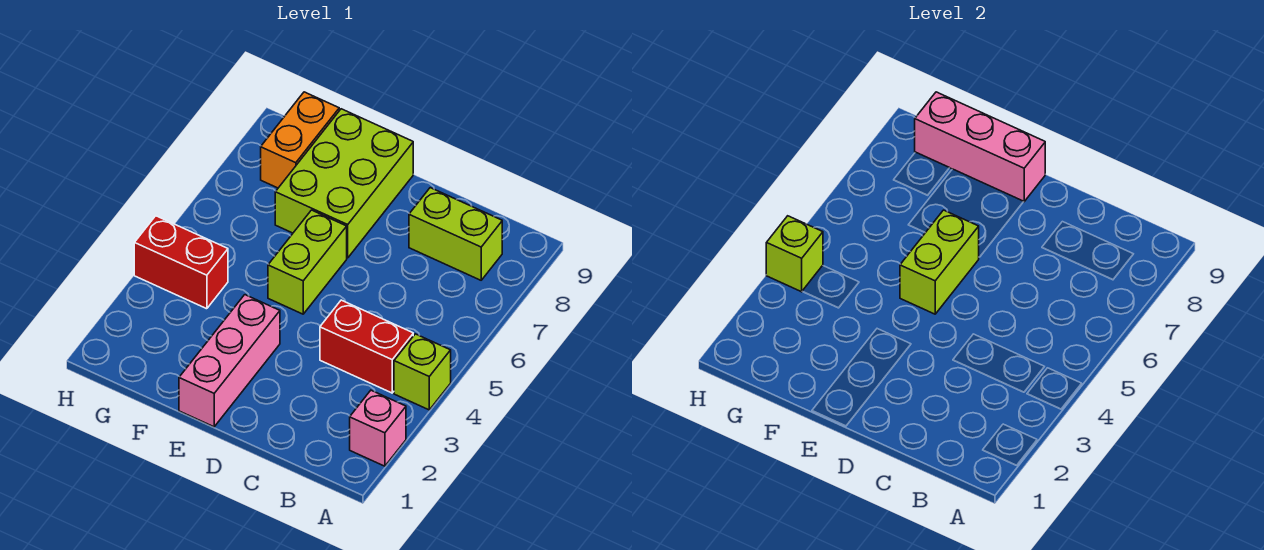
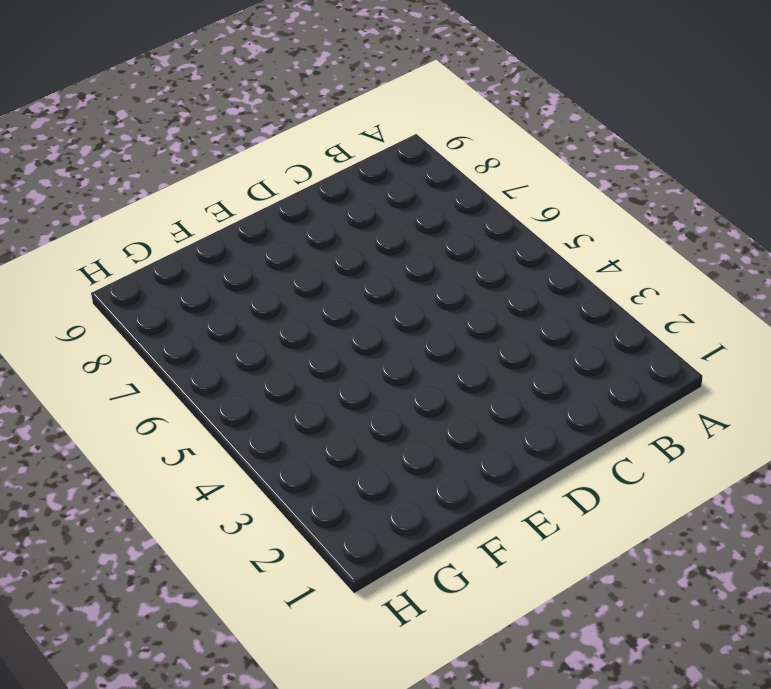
none -> pink 1x1 brick [350,390,406,466]
none -> lime 1x1 brick [394,334,451,410]
none -> red 1x2 brick [320,300,413,393]

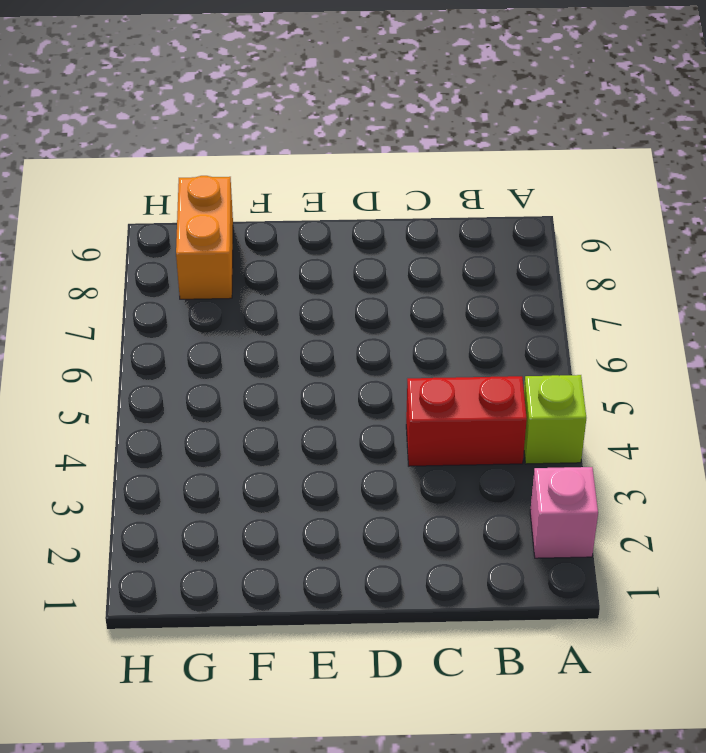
none -> lime 1x2 brick [409,188,502,280]
none -> pink 1x3 brick [179,295,280,427]
none -> lime 1x2 brick [268,210,347,314]

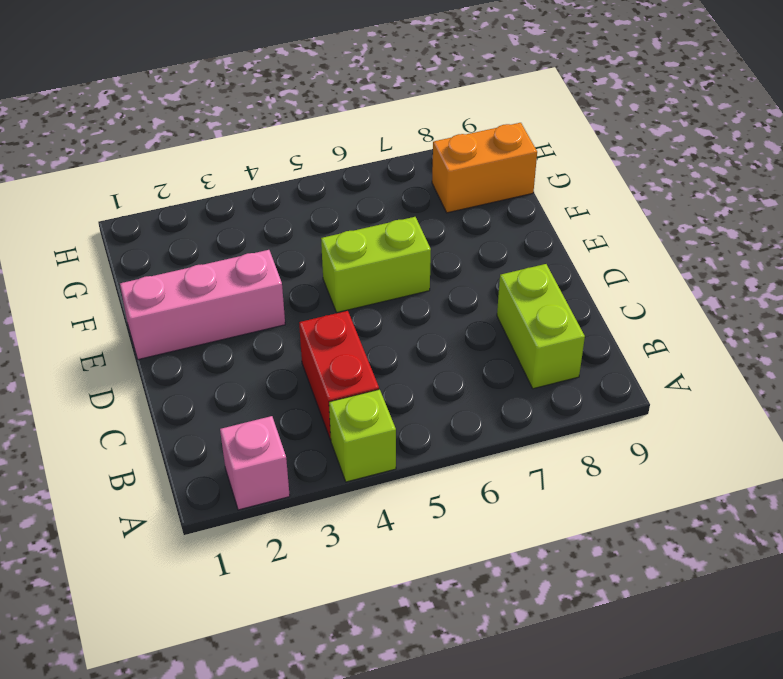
none -> lime 2x3 brick [275,109,413,258]
none -> red 1x2 brick [134,216,228,309]
none -> lime 1x2 brick [900,210,979,314]

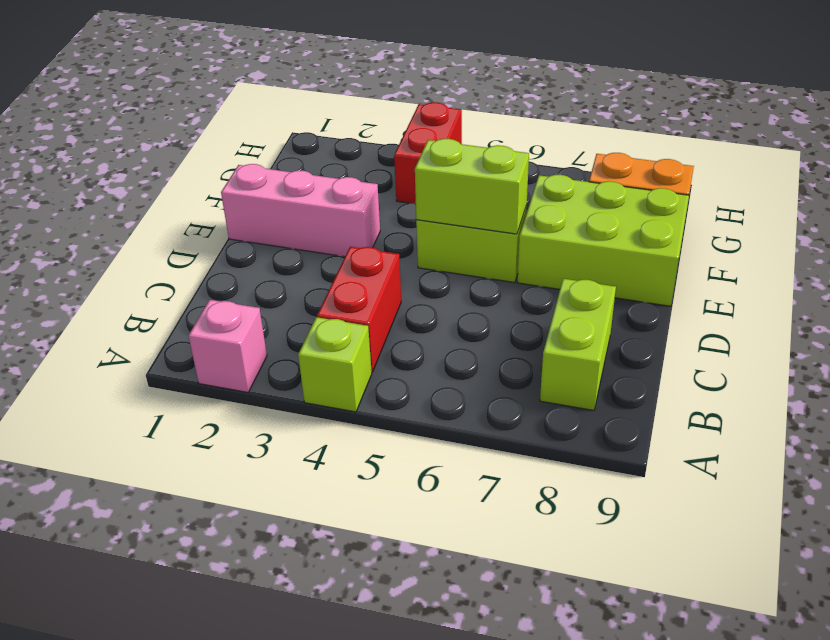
none -> pink 1x3 brick [915,92,1045,202]
none -> lime 1x1 brick [766,216,823,292]

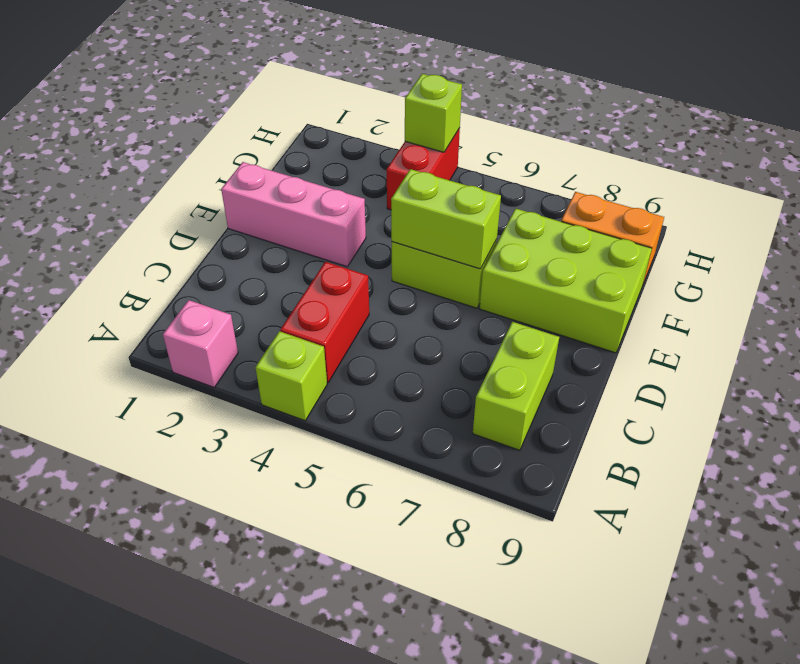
none -> pink 1x3 brick [915,92,1045,202]

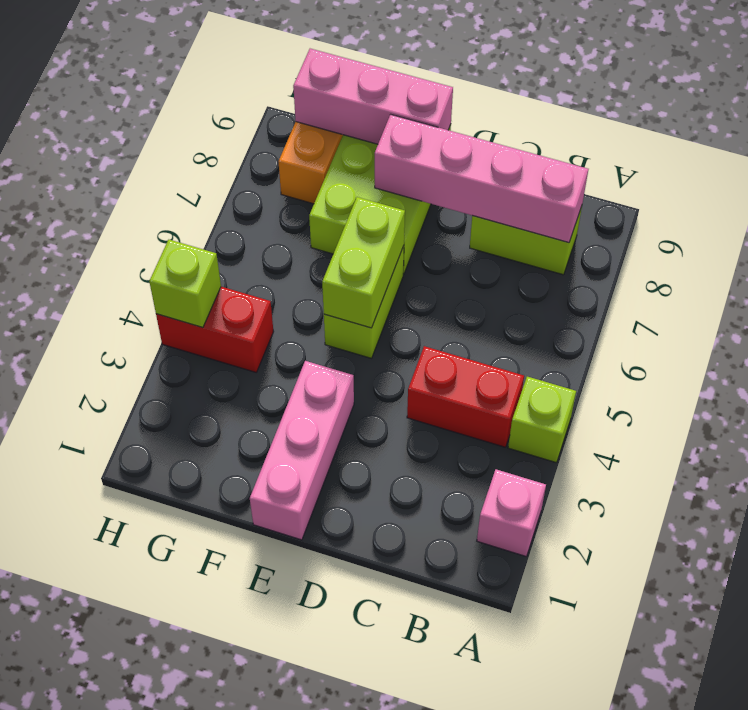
pink 1x4 brick [375,114,588,243] -> none

